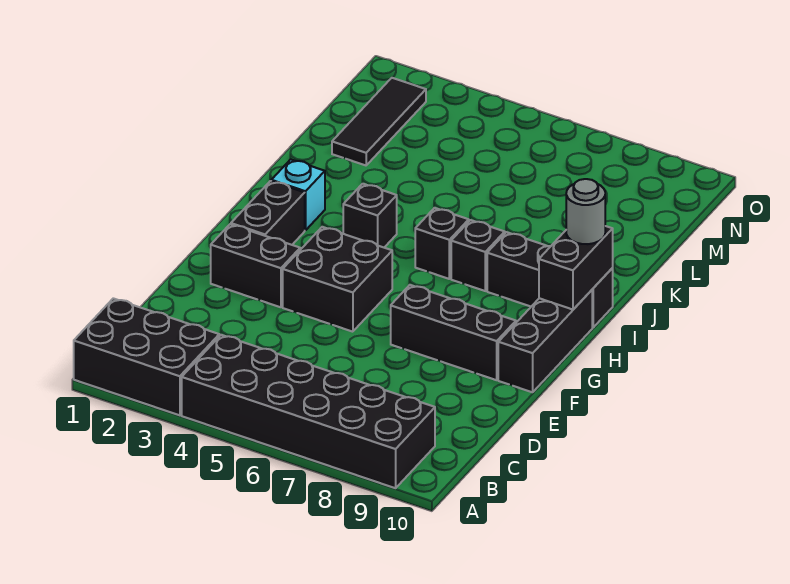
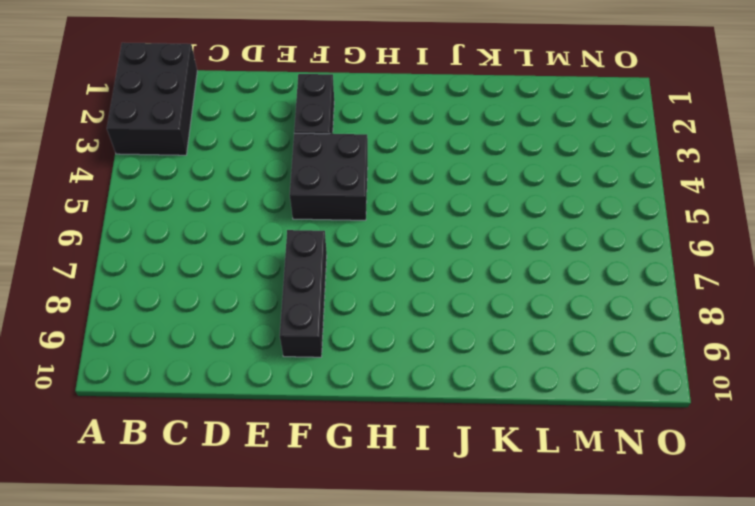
none -> black 2x6 brick [182,335,435,488]
none -> black 1x3 brick [498,290,592,392]
none -> black 1x2 brick [231,181,305,245]

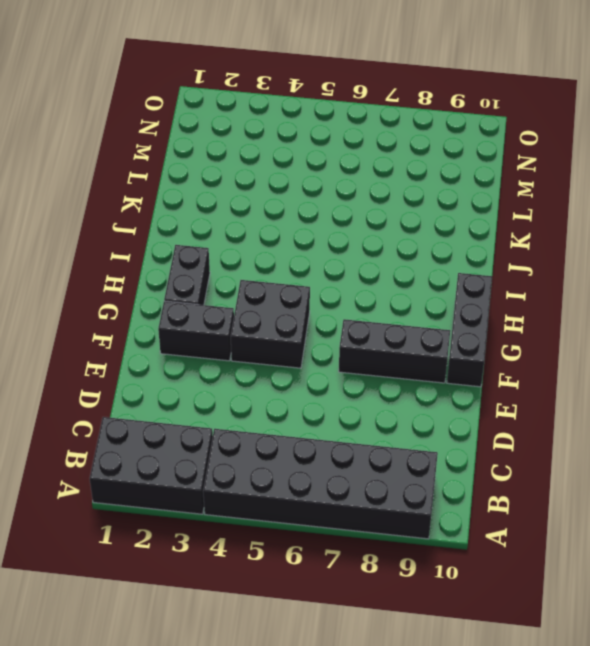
none -> cyan 1x1 brick [271,159,325,230]
none -> black 1x1 brick [343,184,397,247]
none -> black 1x1 brick [415,208,469,279]

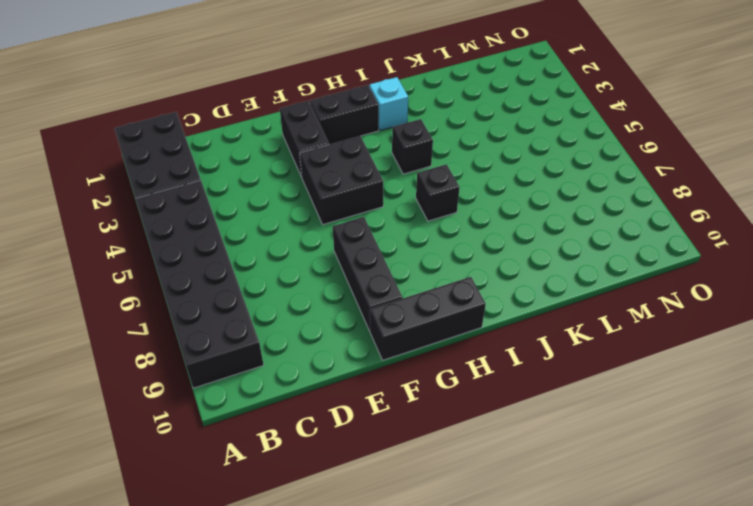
none -> black 1x1 brick [451,220,505,291]
none -> black 1x3 brick [487,232,613,327]
none -> black 1x3 tile [332,78,426,165]

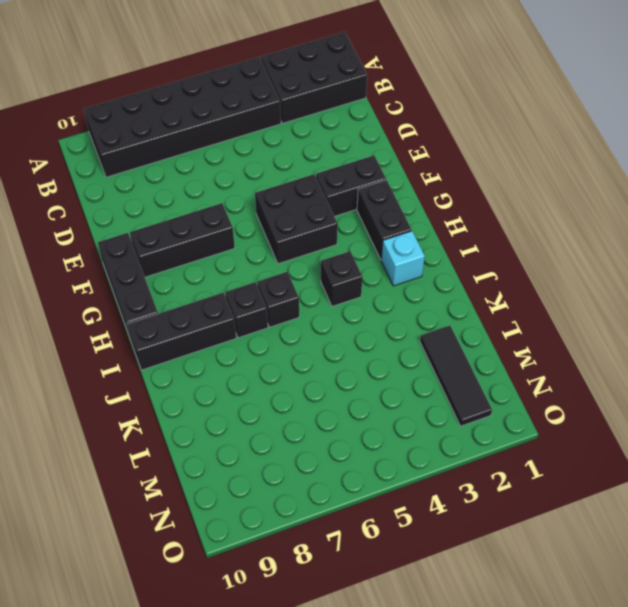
none -> black 1x2 brick [539,226,613,310]
none -> grey 1x1 round brick [566,179,605,244]

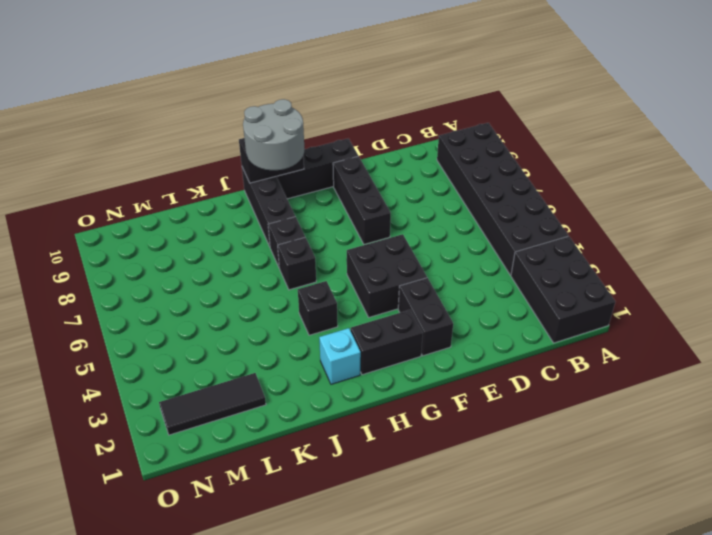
grey 2x2 round brick [243,99,305,170] -> grey 1x1 round brick [566,179,605,244]

